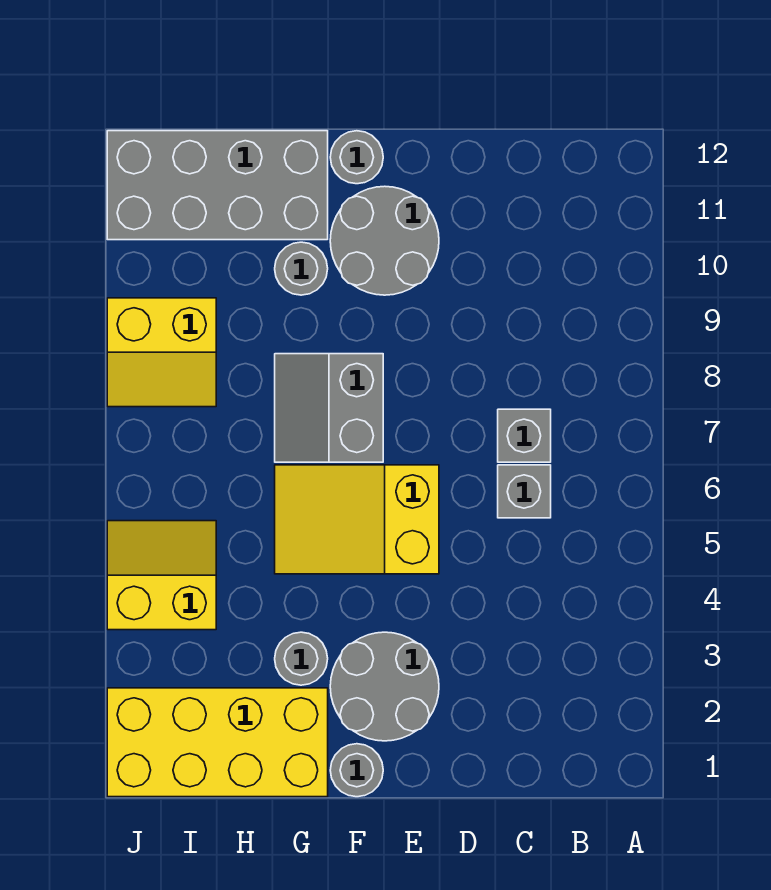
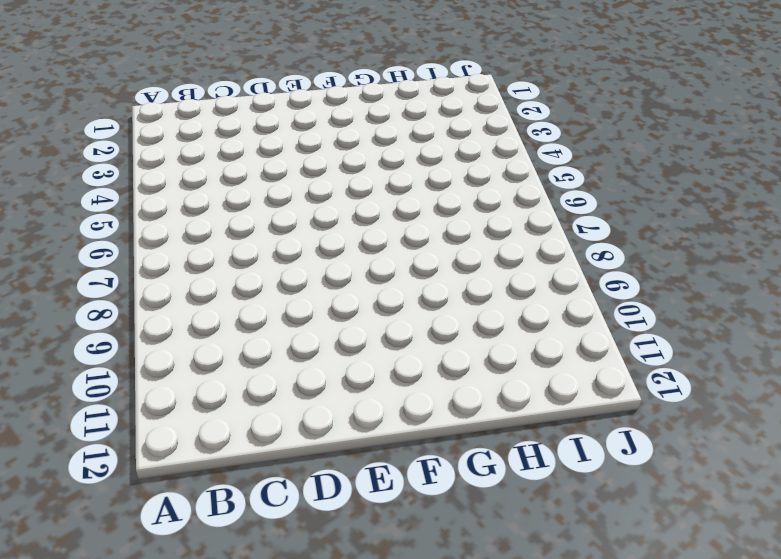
none -> grey 1x1 brick [498,465,551,518]
none -> grey 1x1 brick [498,409,551,462]
none -> grey 2x2 round brick [330,632,439,741]

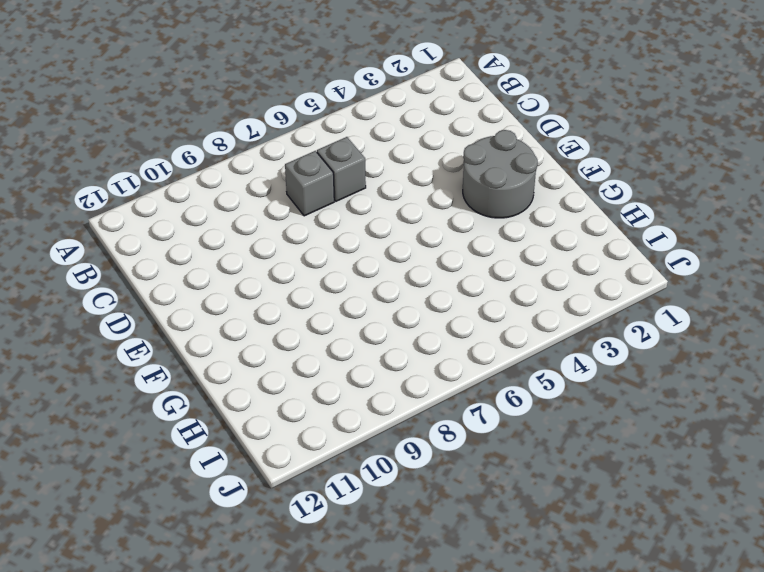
none -> yellow 2x3 slope [275,465,439,574]
none -> grey 2x2 round brick [330,186,439,295]
none -> grey 1x1 round brick [330,744,383,797]

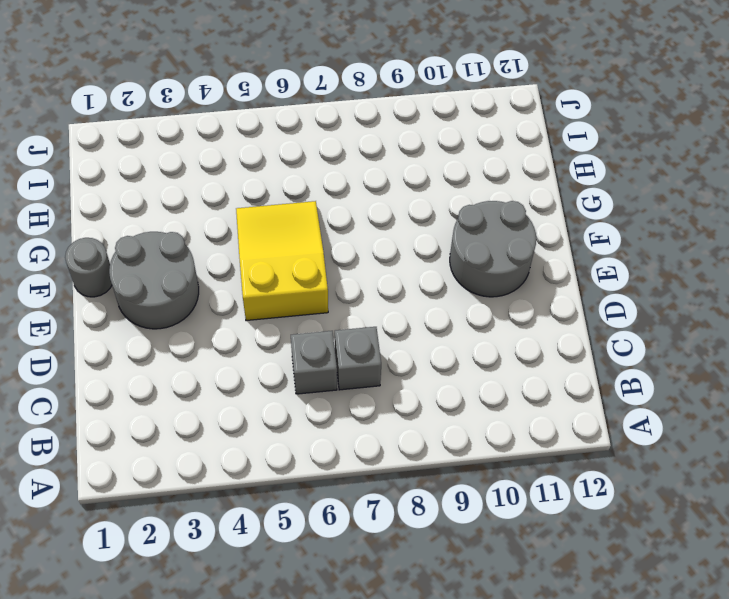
none -> grey 2x2 slope [275,354,383,462]
none -> grey 1x1 round brick [330,131,383,184]
none -> yellow 2x4 brick [107,688,328,797]

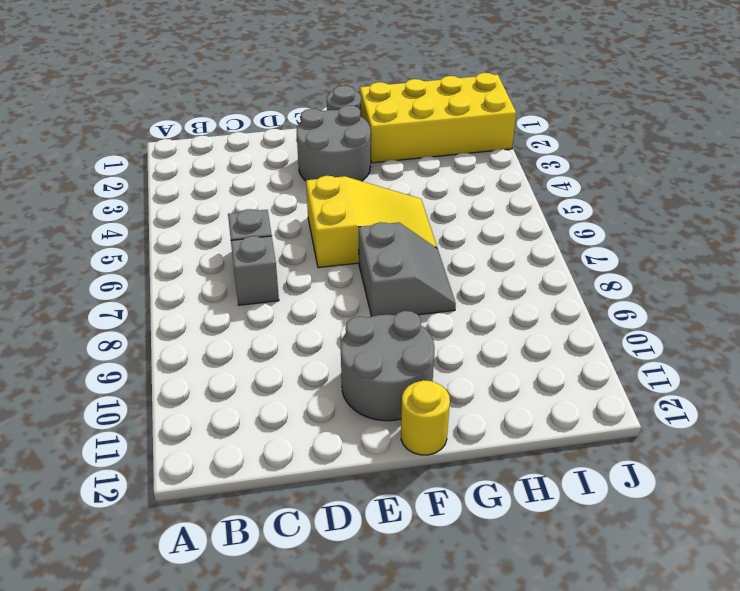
yellow 1x1 round brick [401,380,450,455] -> grey 1x1 round brick [330,131,383,184]
none -> grey 1x1 round brick [275,632,328,685]
none -> grey 1x1 round brick [275,242,328,295]
none -> grey 2x4 brick [107,131,328,240]

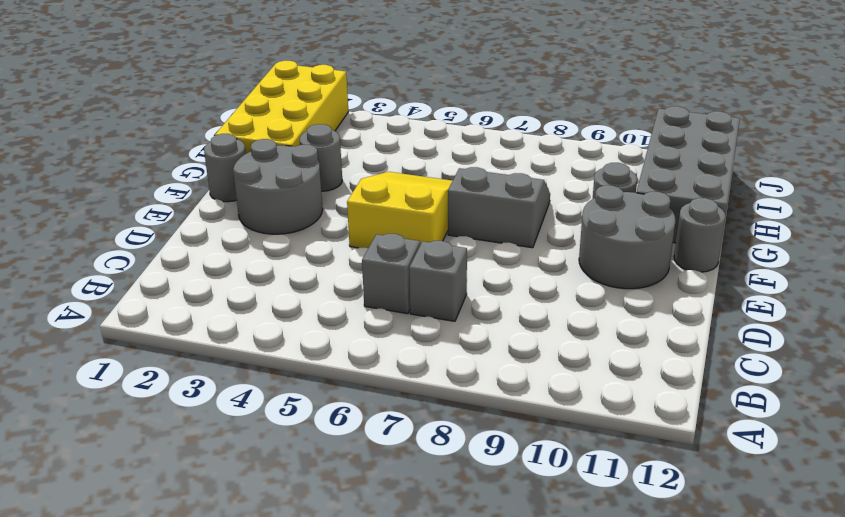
none -> yellow 2x2 slope [107,521,216,630]
none -> yellow 2x2 slope [107,298,216,407]

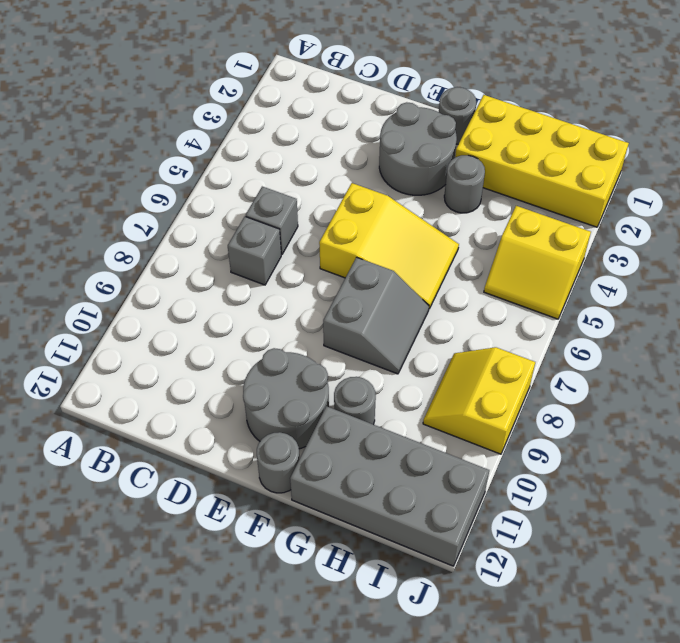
yellow 2x2 slope [423,347,535,454] -> yellow 2x2 slope turned to [107,298,216,407]

